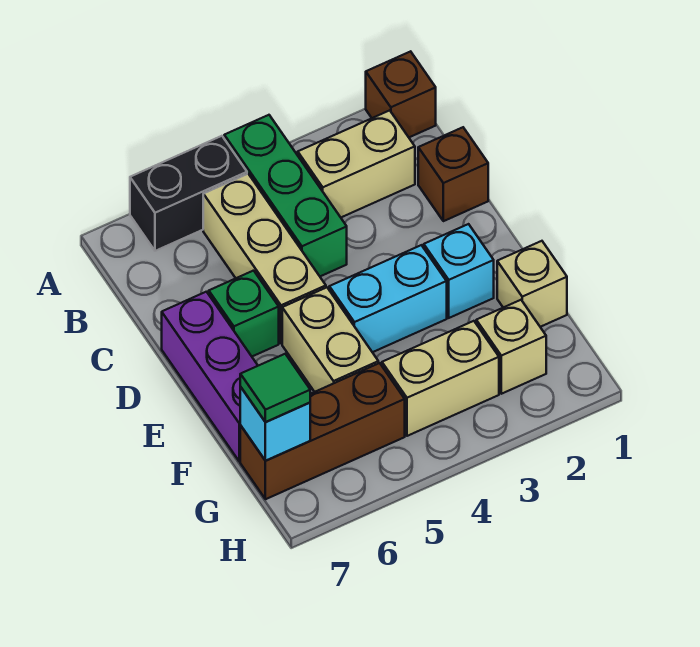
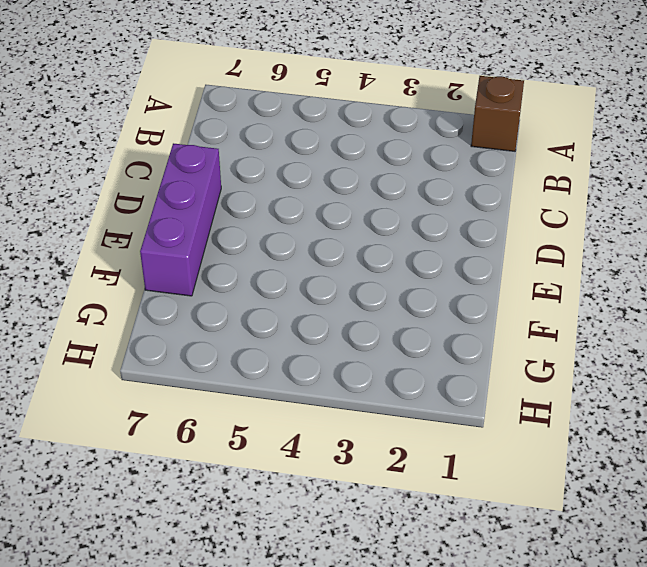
none -> green 1x3 brick [224,115,347,276]
none -> black 1x2 brick [130,136,247,251]
none -> tan 1x2 brick [298,110,415,217]

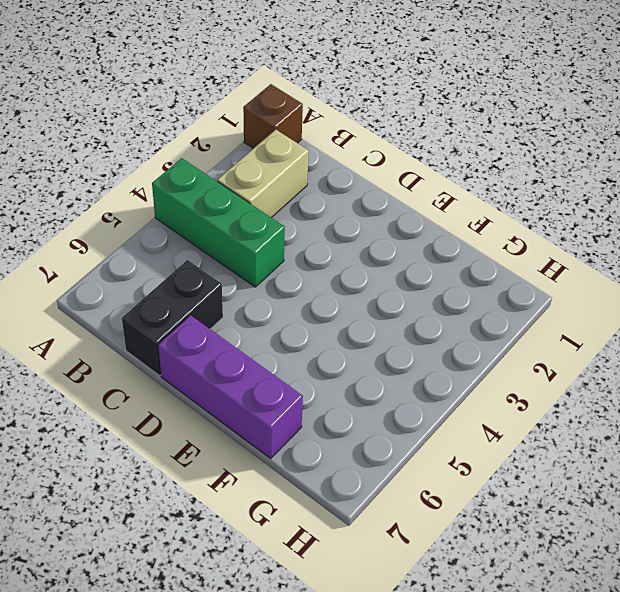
black 1x2 brick [122,260,223,376] -> black 1x2 brick moved to [130,136,247,251]
none -> tan 1x3 brick [203,174,326,343]
none -> brown 1x1 brick [418,127,488,221]
none -> green 1x1 brick [209,271,279,356]

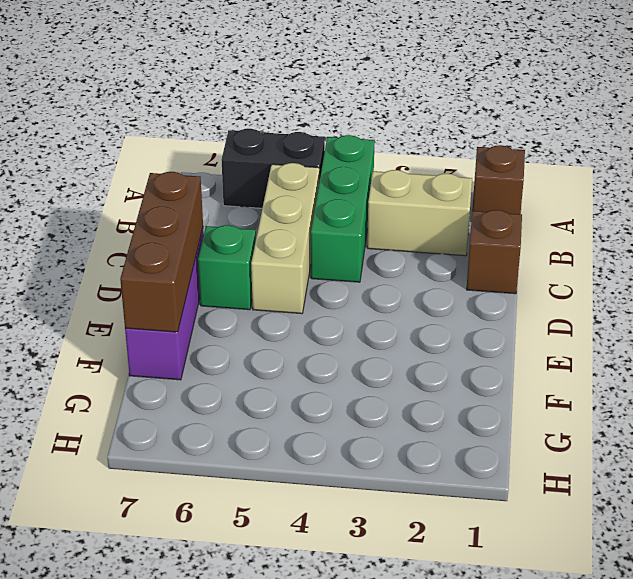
brown 1x3 brick [120,172,203,332] -> brown 1x3 brick turned to [240,363,405,499]
none -> cyan 1x1 brick [424,224,494,318]
none -> cyan 1x2 brick [329,245,447,352]
none -> tan 1x2 brick [282,287,378,392]

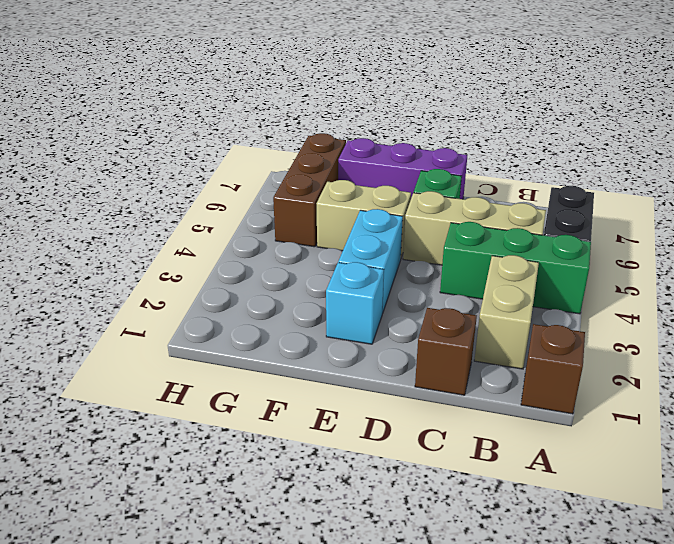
none -> tan 1x1 brick [497,241,567,327]
none -> tan 1x1 brick [476,300,546,394]
none -> tan 1x2 brick [382,321,499,436]

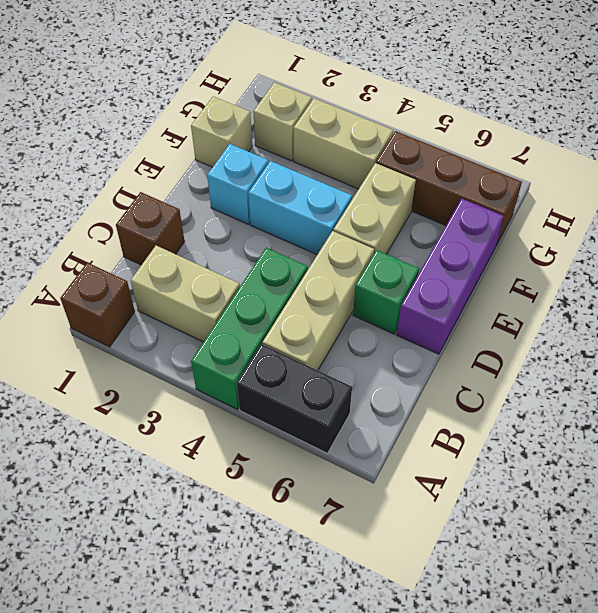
none -> cyan 1x1 brick [240,387,310,461]
none -> green 1x1 tile [240,354,310,422]

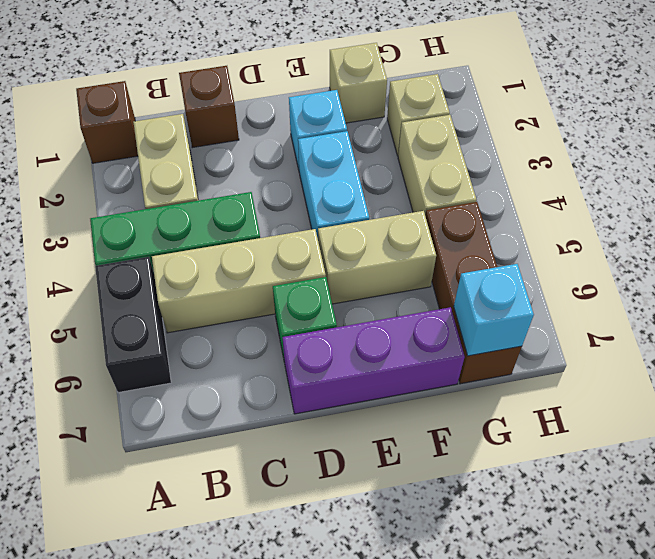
none -> green 1x1 tile [240,354,310,422]

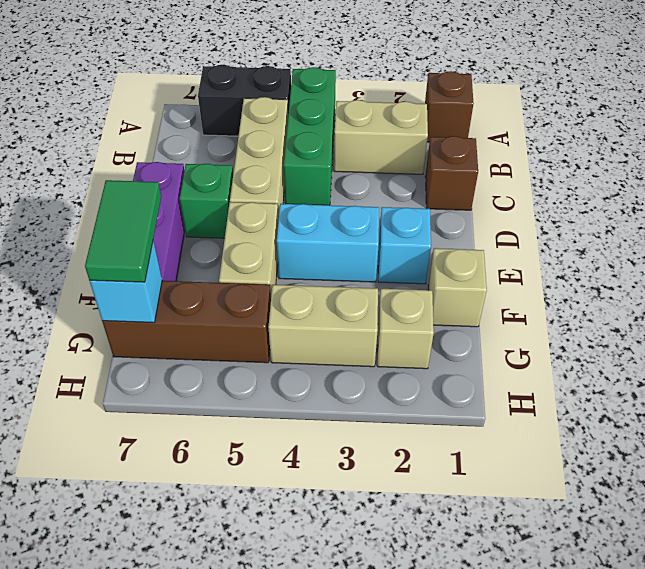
green 1x2 tile [85,180,161,282] -> green 1x1 tile [240,354,310,422]

